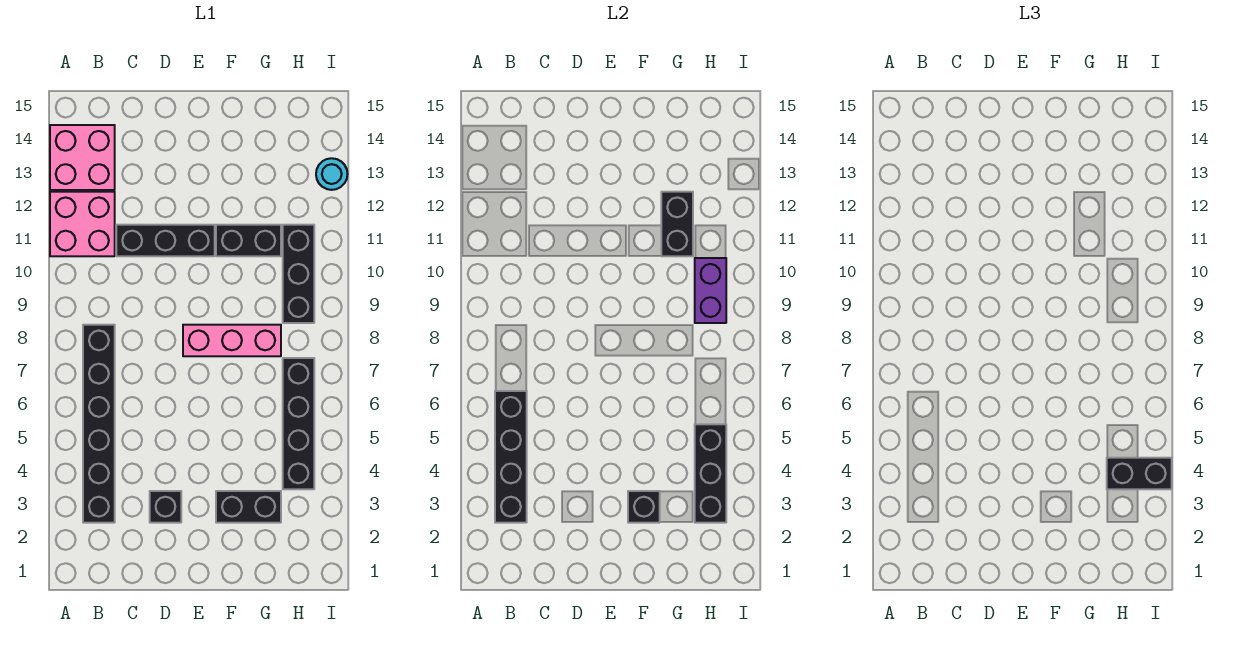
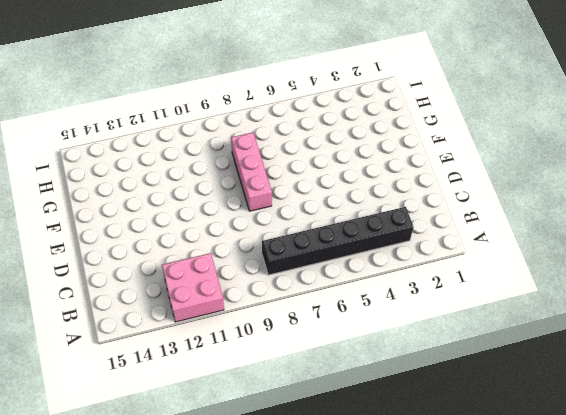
none -> pink 2x2 brick [50,125,115,190]
none -> black 1x3 brick [116,225,215,256]
none -> black 1x1 brick [150,491,181,523]

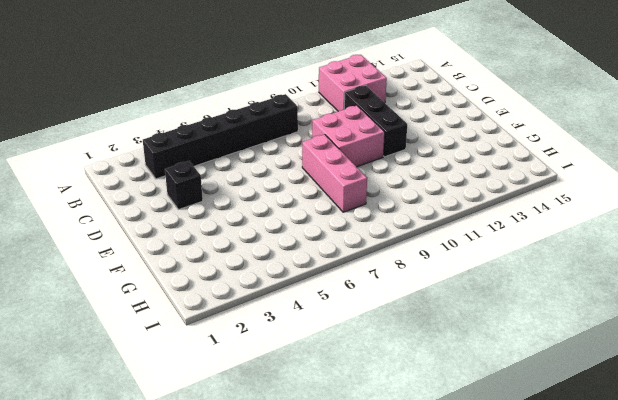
pink 2x2 brick [312,106,385,167] -> pink 2x2 brick moved to [50,125,115,190]
none -> black 1x2 brick [216,491,281,523]
none -> black 1x2 brick [216,225,281,256]
none -> black 1x4 brick [283,358,314,489]

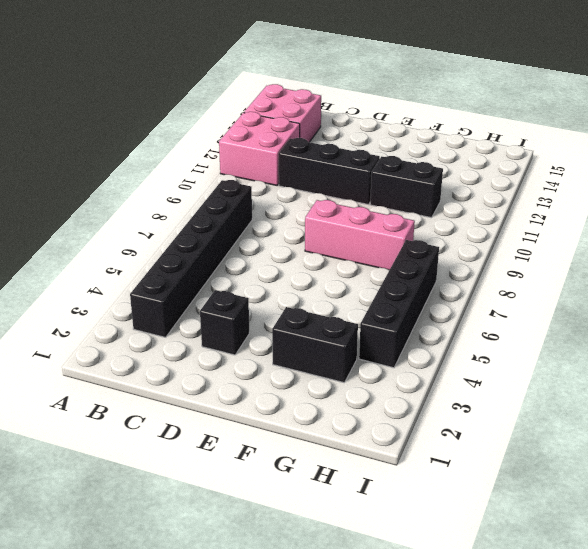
none -> black 1x3 brick [283,225,314,323]
none -> cyan 1x1 round brick [316,158,348,190]
none -> black 1x4 brick [495,391,527,523]

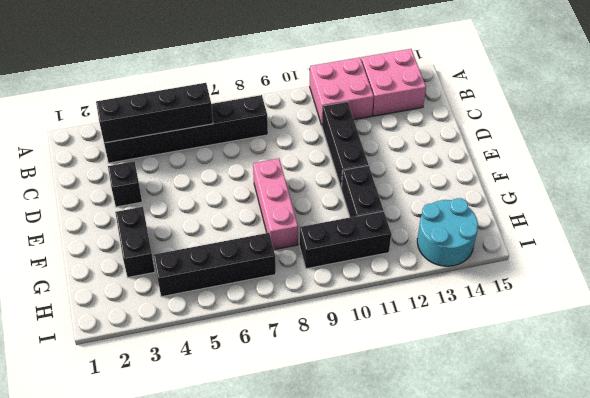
cyan 2x2 round brick [417,198,478,266] -> cyan 1x1 round brick [316,158,348,190]
none -> black 1x1 brick [628,491,660,523]
none -> black 1x2 brick [661,192,693,256]
none -> black 1x3 brick [695,424,726,523]

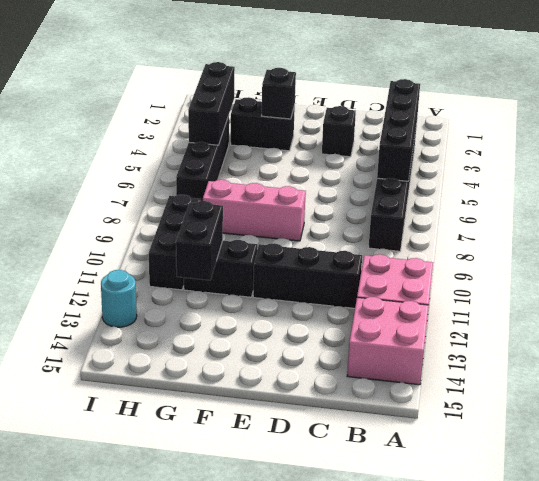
none -> purple 1x2 brick [695,258,726,323]
none -> black 1x2 brick [1107,458,1172,489]

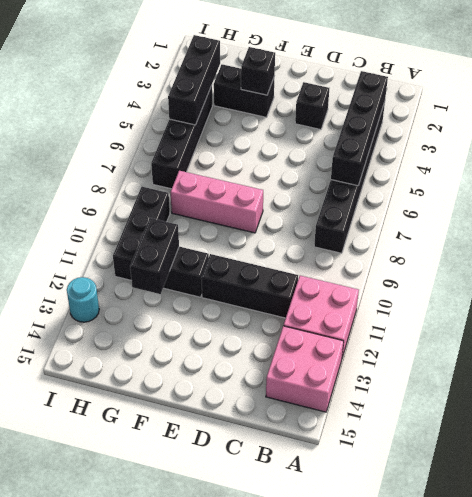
none -> purple 1x2 brick [695,258,726,323]
none -> black 1x2 brick [1107,458,1172,489]

